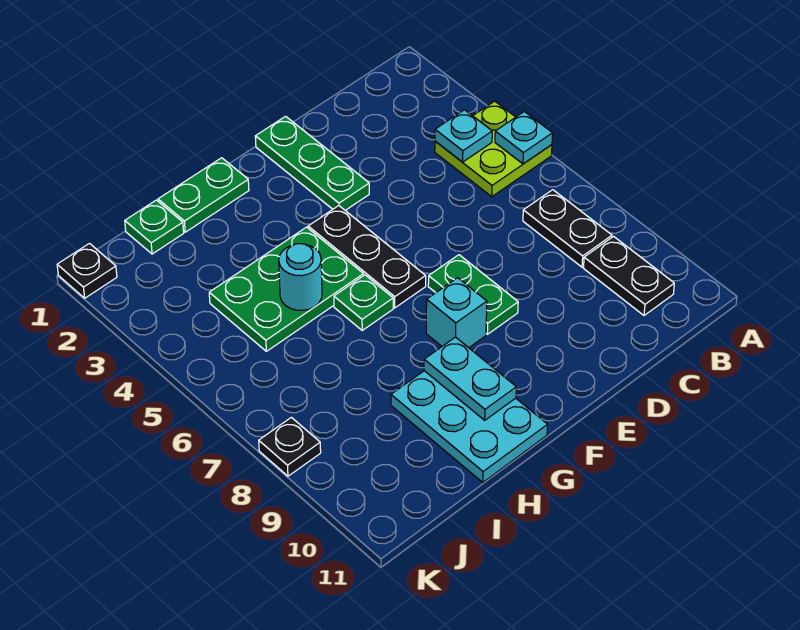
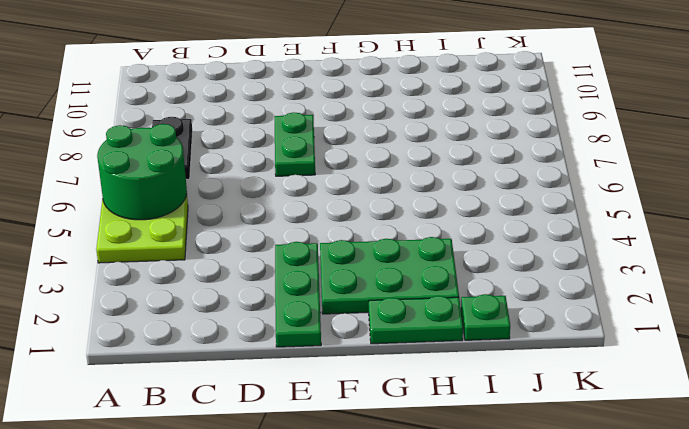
green 2x2 round brick [97,124,187,220] -> cyan 1x1 plate [495,112,553,164]
green 2x3 plate [320,237,459,314] -> green 2x3 plate moved to [209,227,364,351]
none -> black 1x2 plate [584,236,674,315]
none -> black 1x3 plate [308,206,426,308]
none -> cyan 1x1 brick [426,278,487,348]

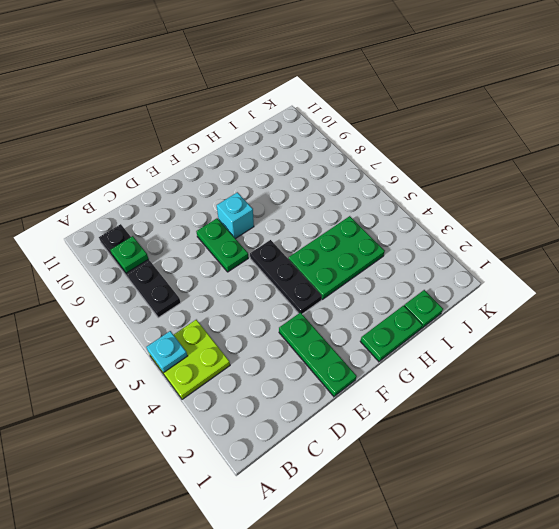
green 1x1 plate [111,236,149,273] -> green 1x1 plate moved to [334,275,393,330]
none -> cyan 2x3 plate [391,371,548,482]
none -> black 1x1 plate [57,243,117,298]
none -> black 1x1 plate [259,417,321,476]

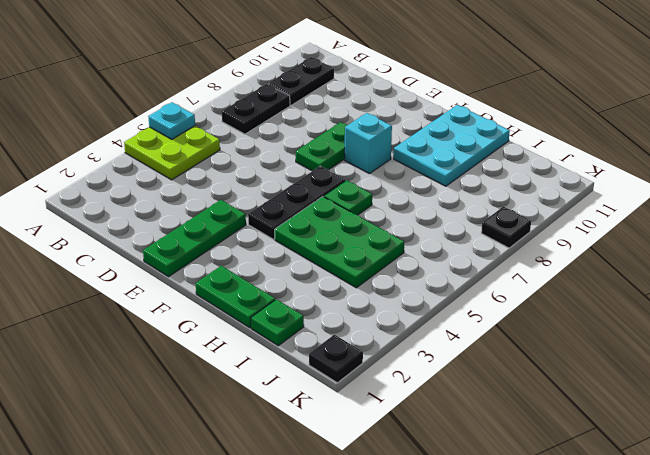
none -> cyan 1x1 plate [435,110,492,162]
none -> cyan 1x2 plate [424,337,516,420]
none -> cyan 1x1 round brick [279,244,322,310]

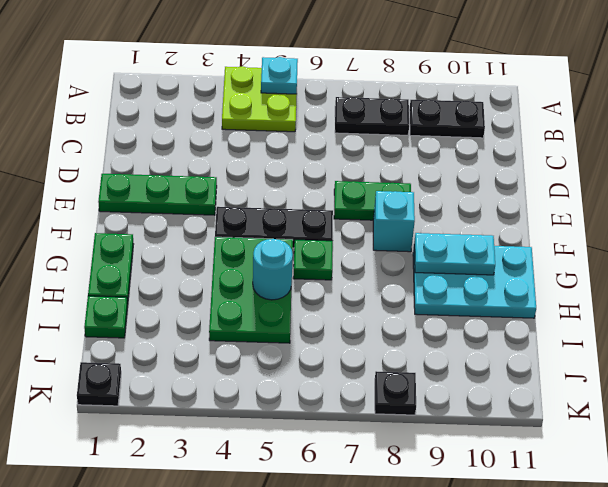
none -> cyan 1x1 plate [435,110,492,162]

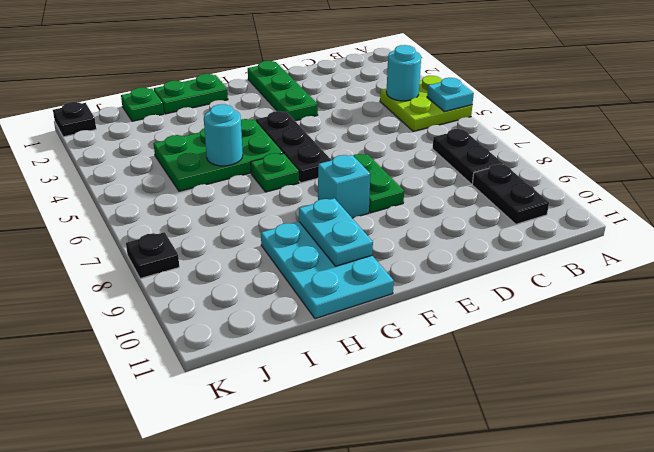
cyan 1x1 round brick [386,45,421,101] -> cyan 1x1 plate [435,110,492,162]

